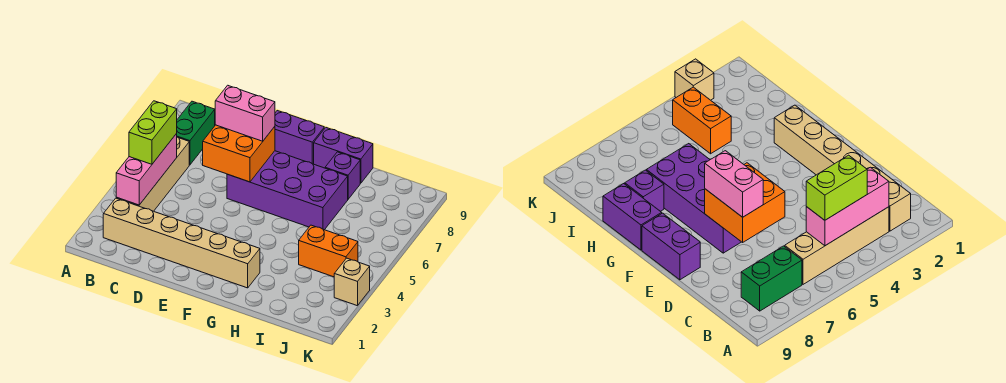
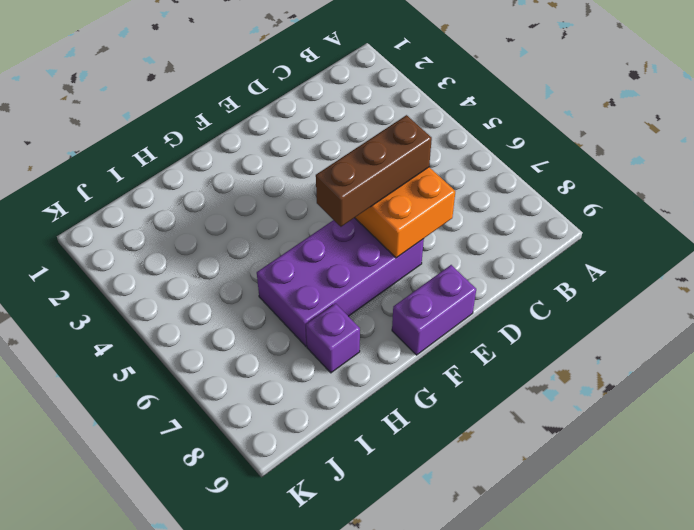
brown 1x3 brick [316,115,432,227] -> none
none -> tan 1x6 brick [103,198,260,288]
none -> tan 1x4 brick [116,137,189,211]
none -> green 1x2 brick [176,101,215,165]

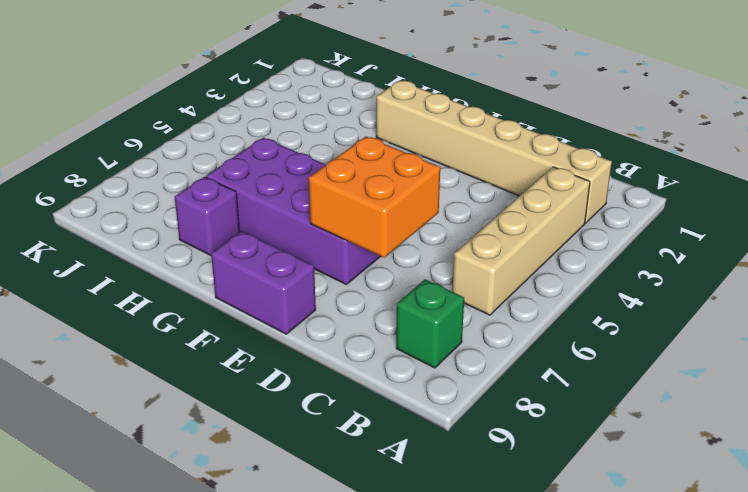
green 1x1 brick [396,279,464,368] -> green 1x2 brick [176,101,215,165]
none -> purple 1x2 brick [314,128,373,183]
none -> orange 1x2 brick [299,225,358,277]
none -> tan 1x1 brick [334,258,370,306]

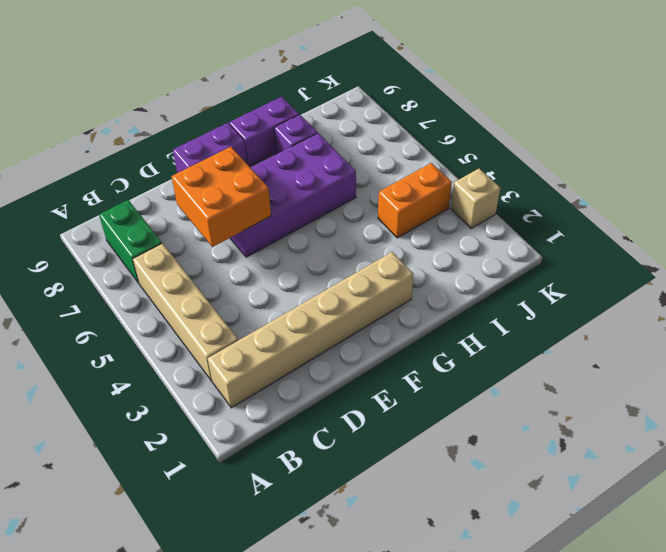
none -> pink 1x3 brick [116,134,177,205]
none -> lime 1x2 brick [129,101,177,164]
none -> pink 1x2 brick [215,85,275,141]

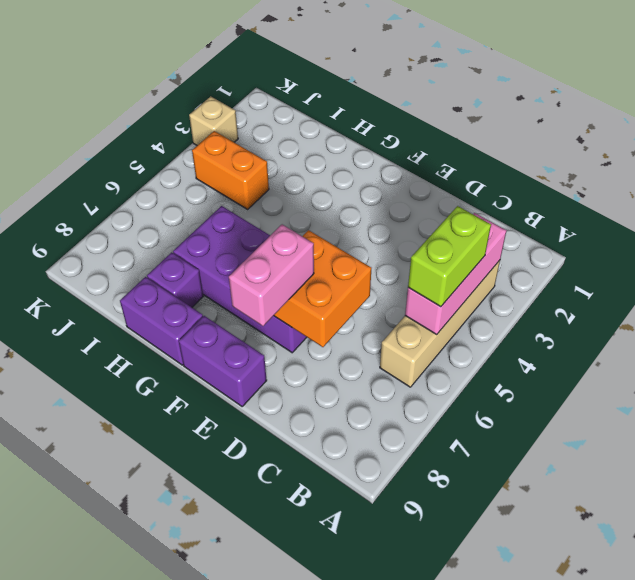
pink 1x2 brick [229,224,314,326] -> pink 1x2 brick turned to [215,85,275,141]
none -> tan 1x6 brick [103,198,260,288]
none -> green 1x2 brick [176,101,215,165]

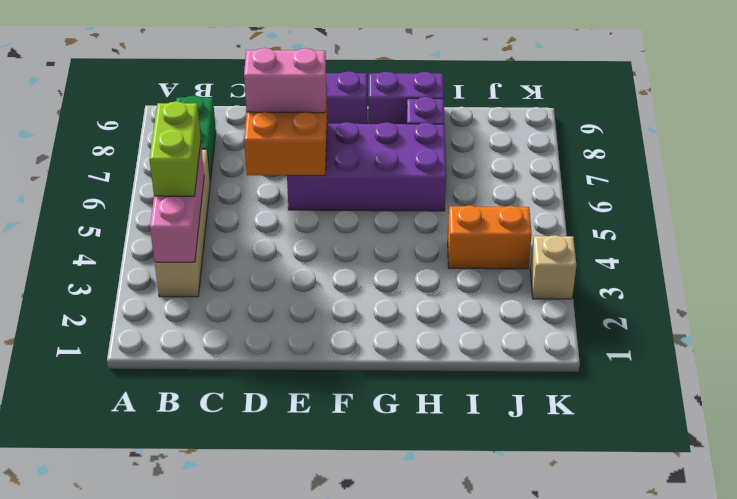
none -> tan 1x6 brick [103,198,260,288]

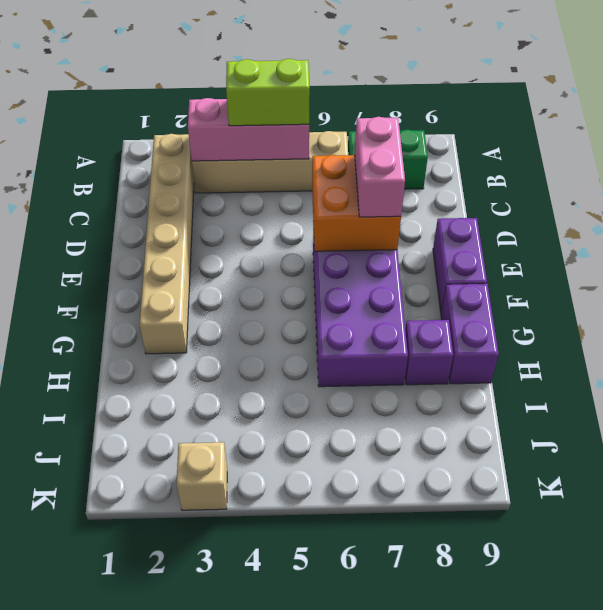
none -> orange 1x2 brick [299,225,358,277]

